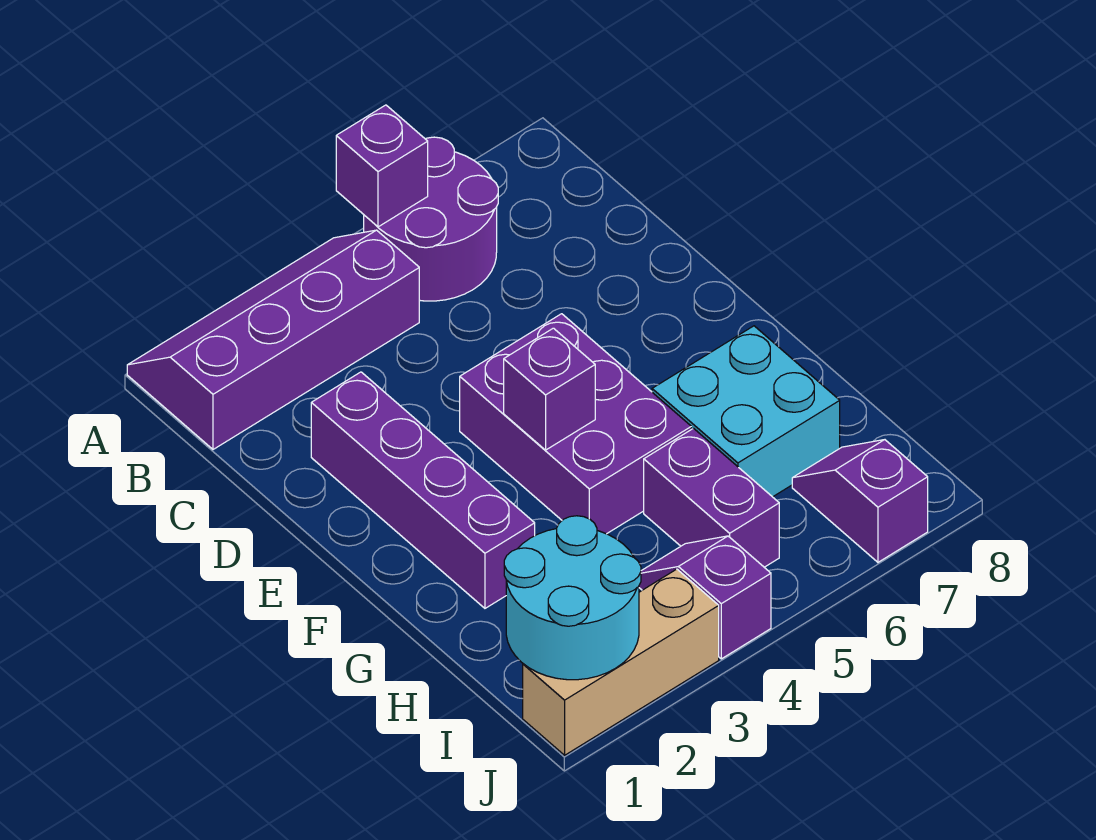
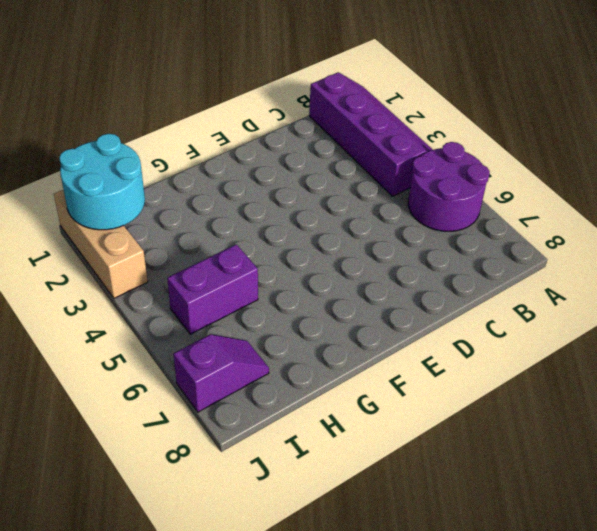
none -> purple 1x4 brick [311,372,535,608]
none -> purple 2x3 brick [460,314,691,534]
none -> cyan 2x2 brick [652,326,840,497]

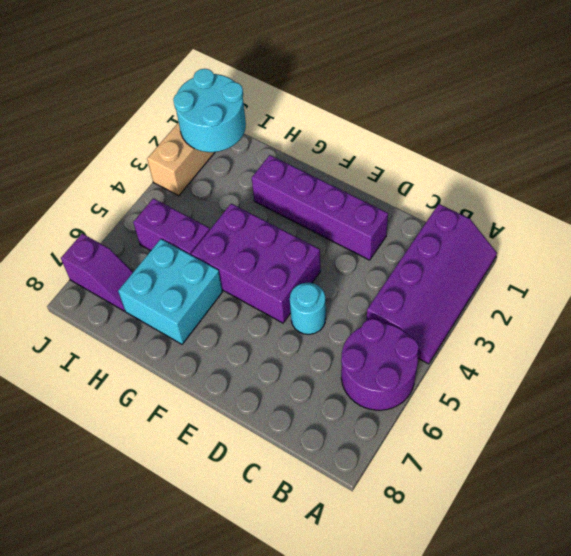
cyan 1x1 round brick [290,283,326,334] -> none
none -> purple 1x2 slope [639,536,771,659]
none -> purple 1x1 brick [336,105,428,227]
none -> purple 1x1 brick [504,328,595,450]

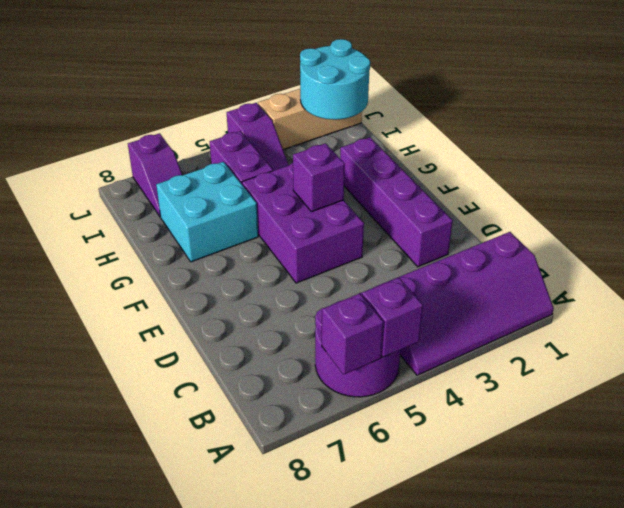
purple 1x1 brick [322,294,383,375] -> none

